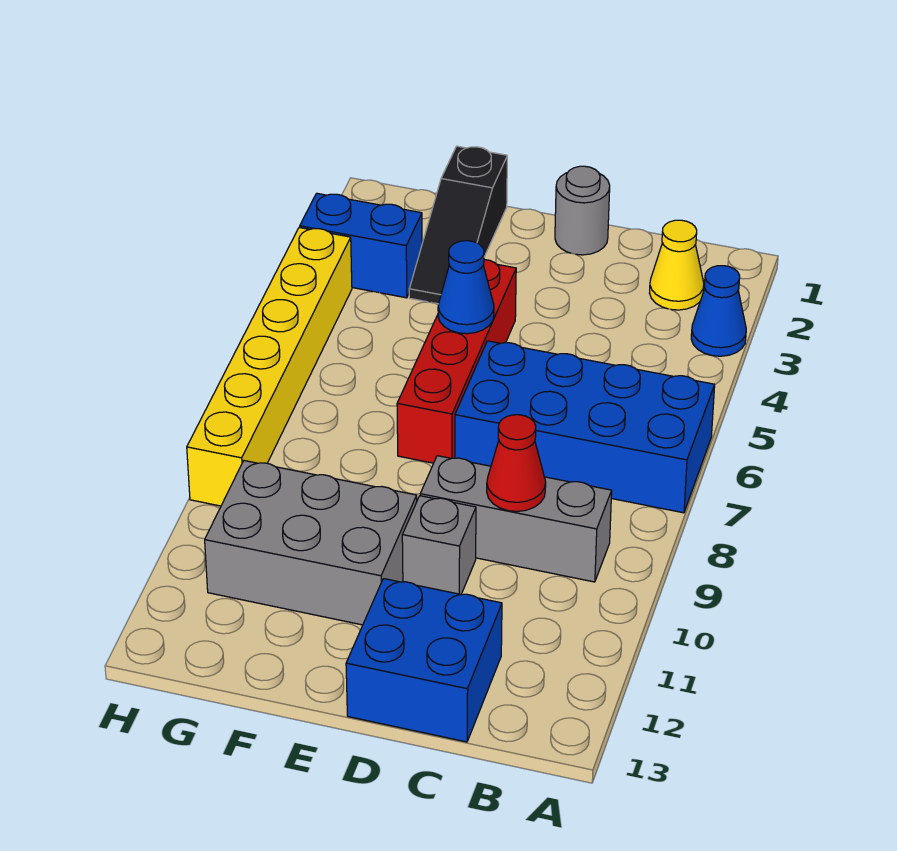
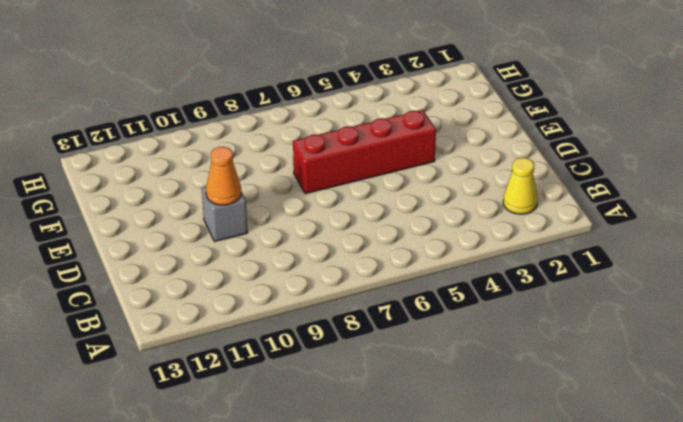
orange 1x1 cone [206,147,241,205] -> none
none -> blue 1x1 cone [691,266,746,356]
none -> blue 2x4 brick [455,341,715,513]
none -> grey 1x3 brick [420,456,612,582]

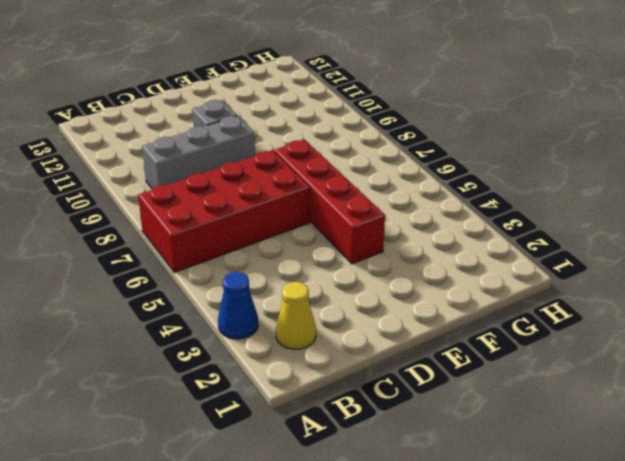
red 2x4 brick [138,150,310,272] -> blue 2x4 brick [455,341,715,513]
none -> blue 2x2 brick [346,579,502,742]
none -> grey 1x1 round brick [555,166,610,255]
none -> grey 2x3 brick [205,461,417,625]

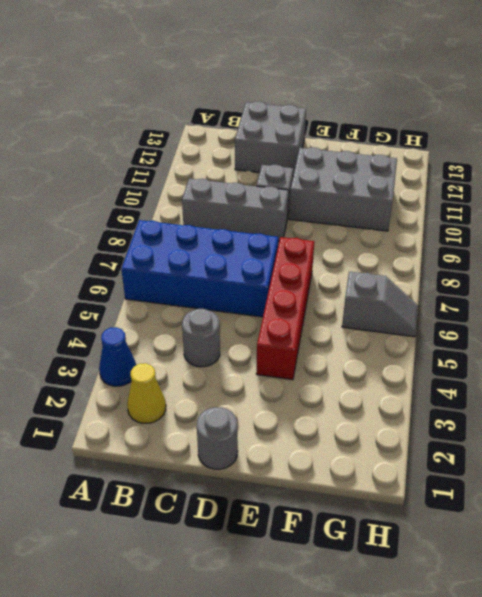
grey 1x1 round brick [182,309,220,367] -> none
grey 2x2 brick [235,101,306,175] -> blue 2x2 brick [346,579,502,742]
grey 1x2 slope [342,271,418,337] -> yellow 1x6 brick [187,228,352,506]
none -> black 1x3 slope [409,146,507,304]
none -> blue 1x2 brick [300,193,422,298]
none -> red 1x1 cone [487,415,546,511]

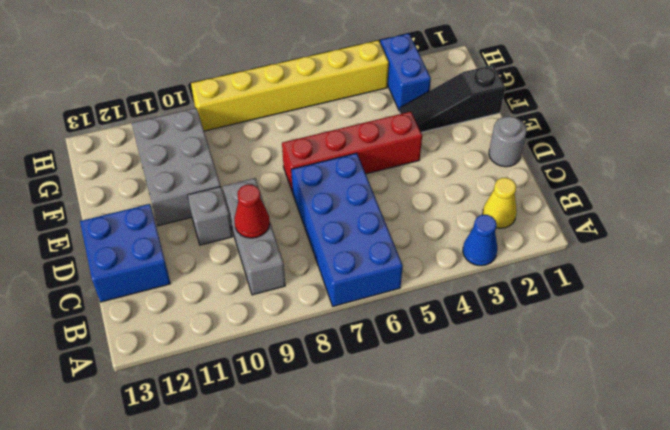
none -> blue 1x1 cone [438,241,494,334]

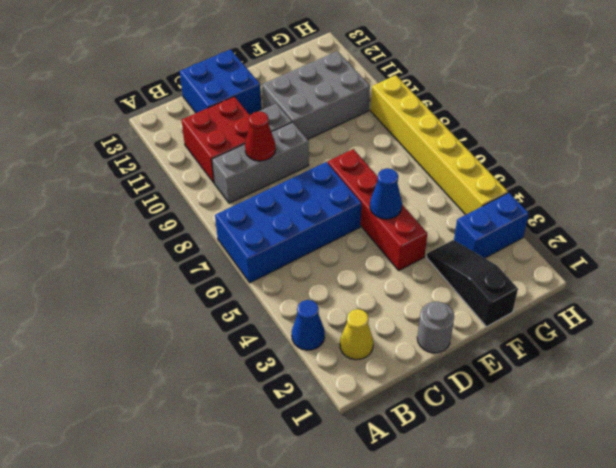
red 2x2 brick [181,97,250,183] -> none

